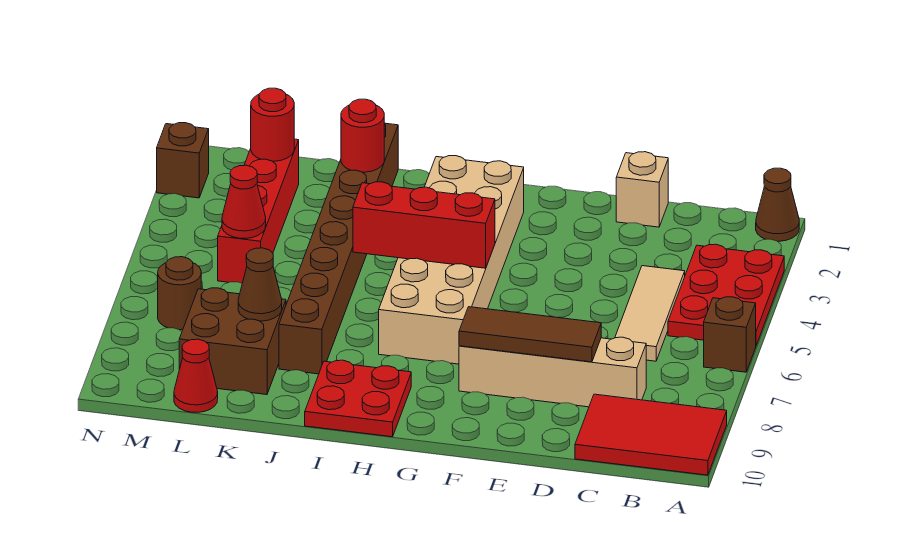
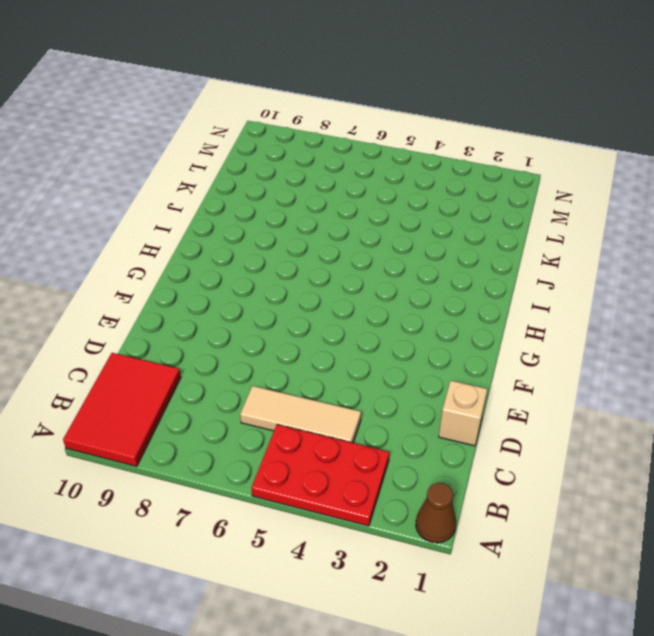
none -> brown 1x1 brick [704,297,756,372]
none -> tan 1x4 brick [459,337,646,407]
none -> tan 2x6 brick [379,156,524,364]

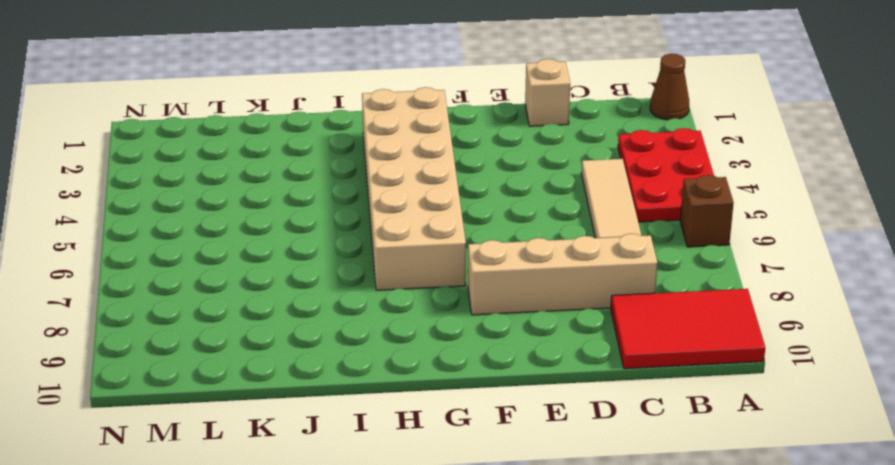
none -> red 2x2 plate [305,360,411,437]
none -> brown 1x8 brick [279,123,398,374]
none -> brown 2x2 brick [179,288,286,395]

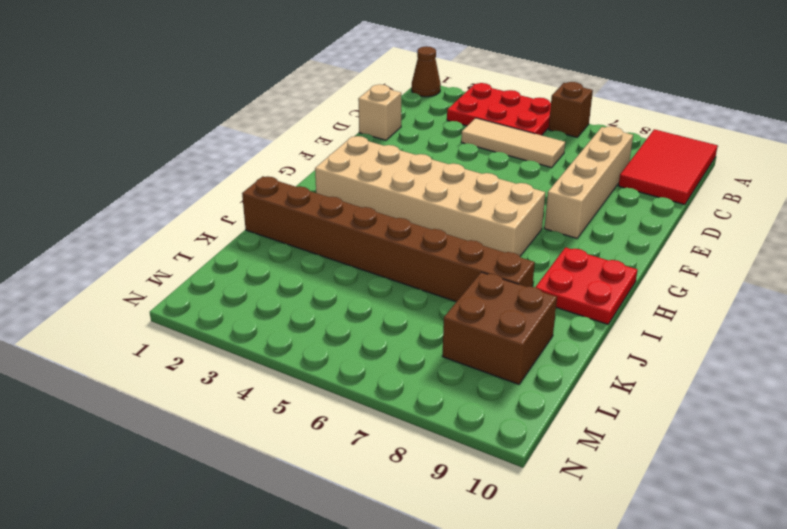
none -> red 1x4 brick [218,139,299,283]
none -> red 1x1 cone [174,339,218,412]
none -> brown 1x1 round brick [158,257,201,330]

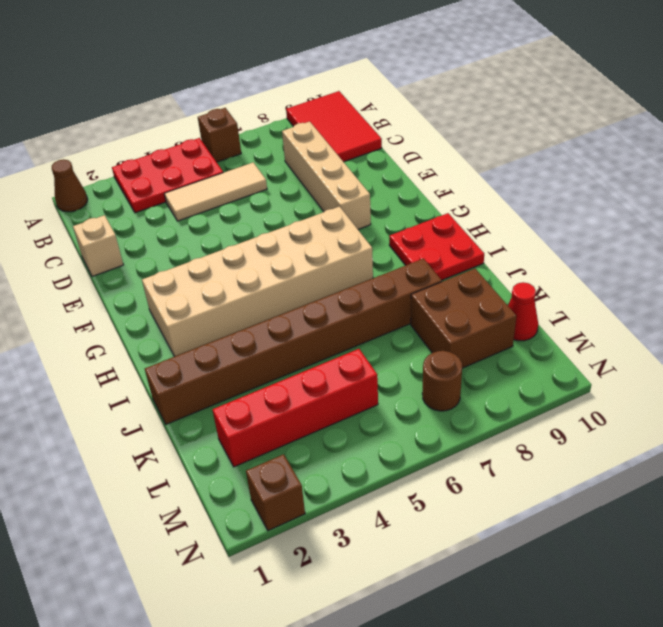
none -> brown 1x3 tile [459,307,601,362]
none -> red 1x3 brick [353,182,495,268]
none -> red 1x1 round brick [341,99,384,172]

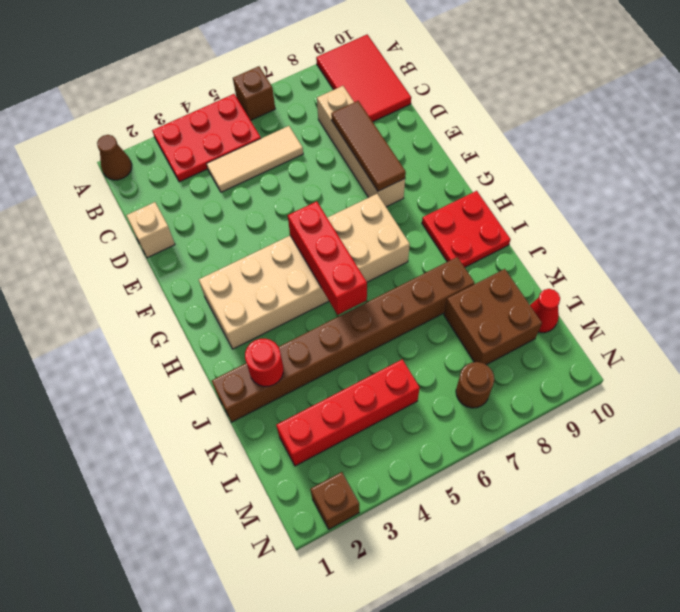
none -> brown 1x1 cone [238,248,282,321]
none -> red 1x1 round brick [251,88,294,161]
none -> red 1x1 cone [222,165,266,239]

